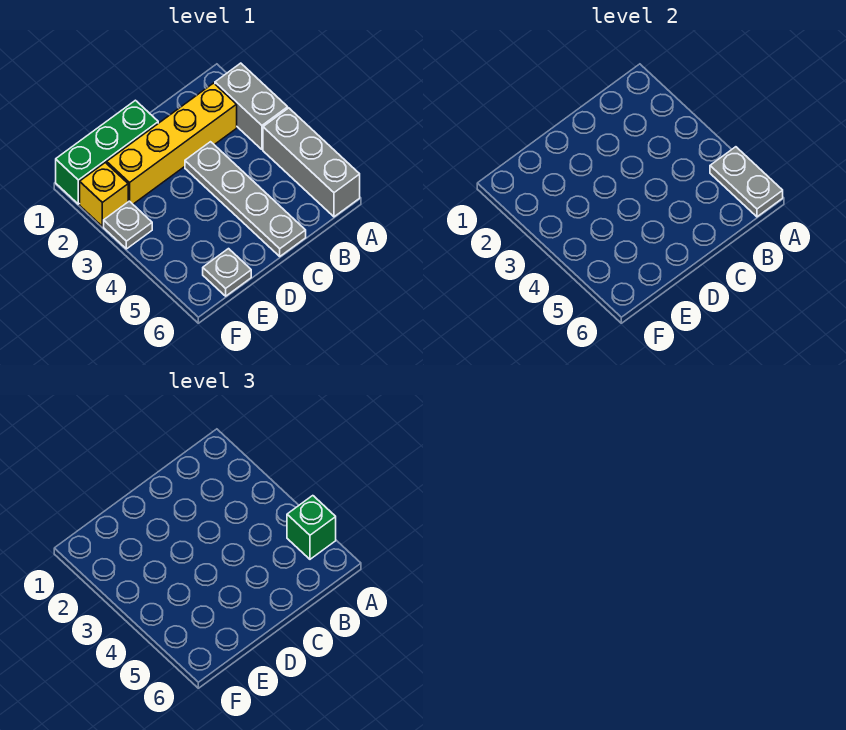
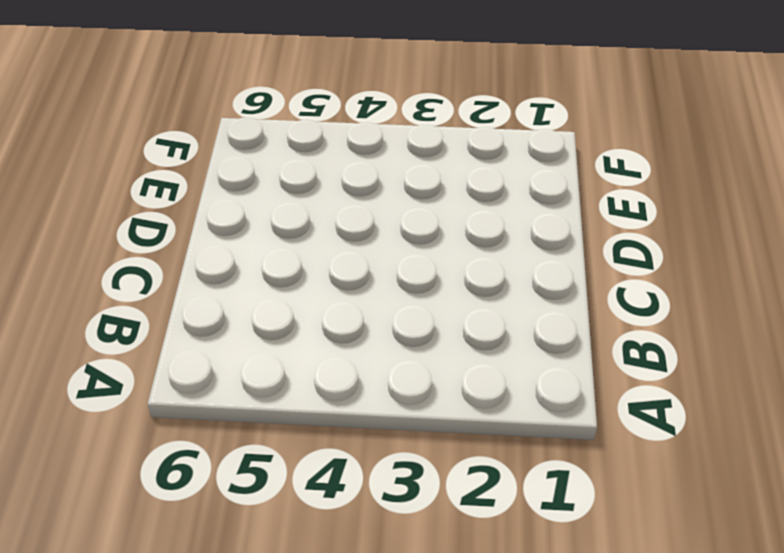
none -> grey 1x2 brick [215,63,288,149]
none -> grey 1x3 brick [263,108,360,217]

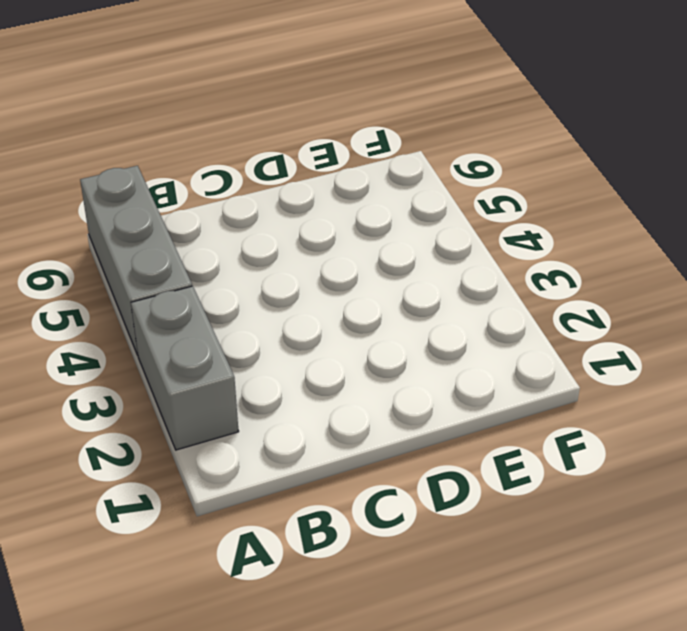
none -> yellow 1x4 brick [107,83,237,204]
none -> grey 1x4 plate [185,142,306,256]

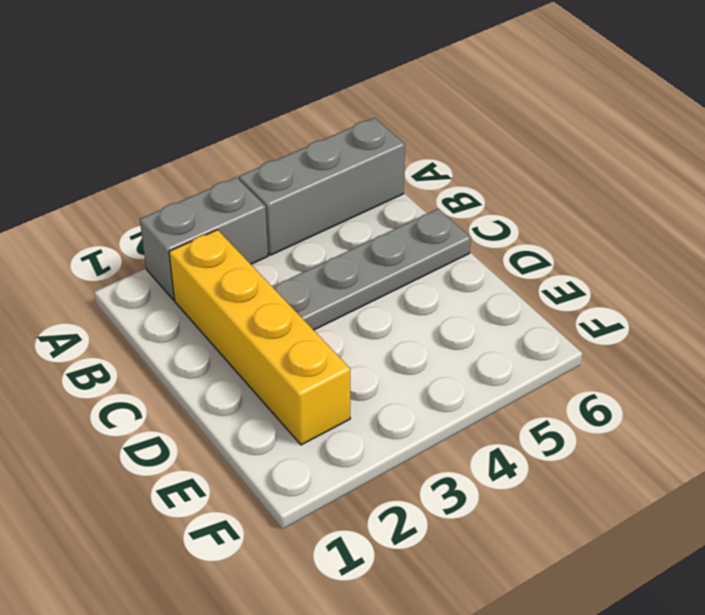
none -> green 1x3 brick [56,100,158,204]
none -> grey 1x1 plate [203,249,251,296]

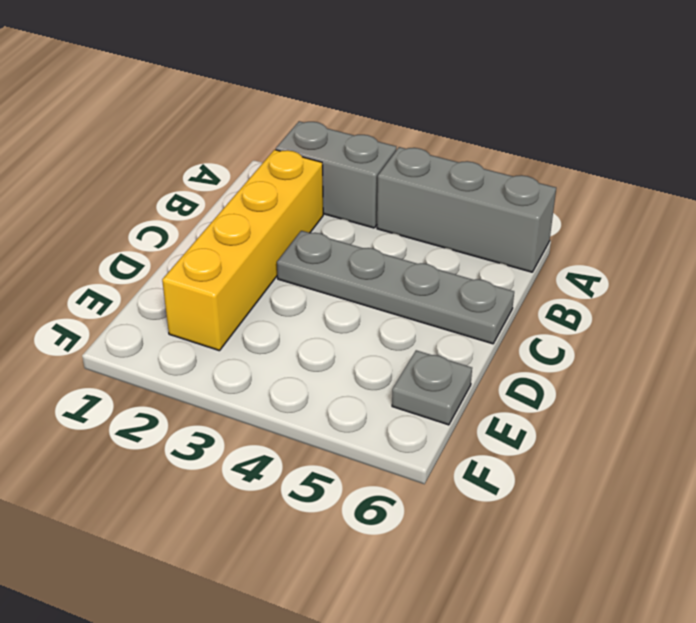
none -> green 1x3 brick [56,100,158,204]
none -> yellow 1x1 brick [80,163,128,226]

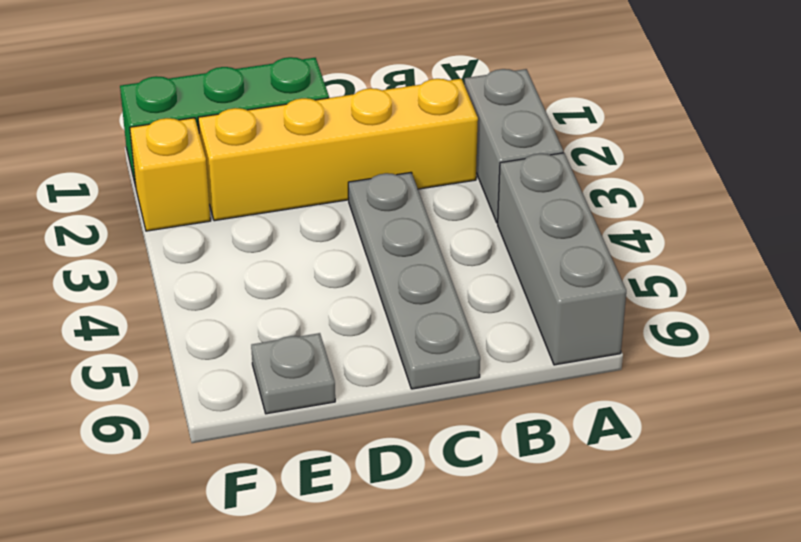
none -> grey 1x1 plate [104,201,152,249]
none -> grey 1x2 plate [710,147,783,217]

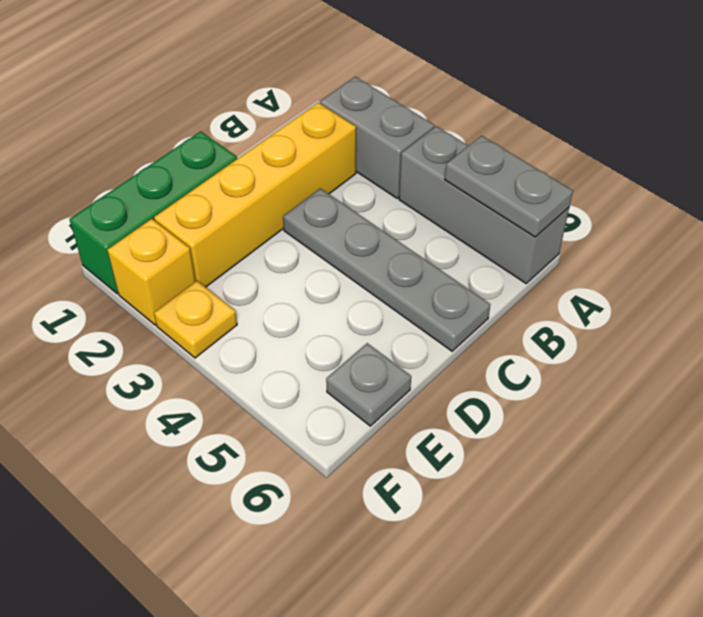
yellow 1x1 plate [154,281,237,358] -> grey 1x1 plate [104,201,152,249]
none -> green 1x1 brick [287,496,336,559]

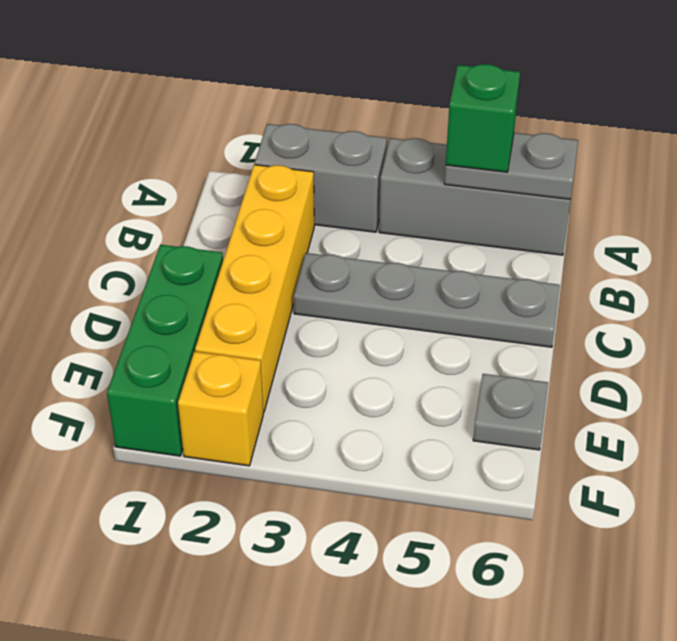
none -> grey 1x1 plate [104,201,152,249]

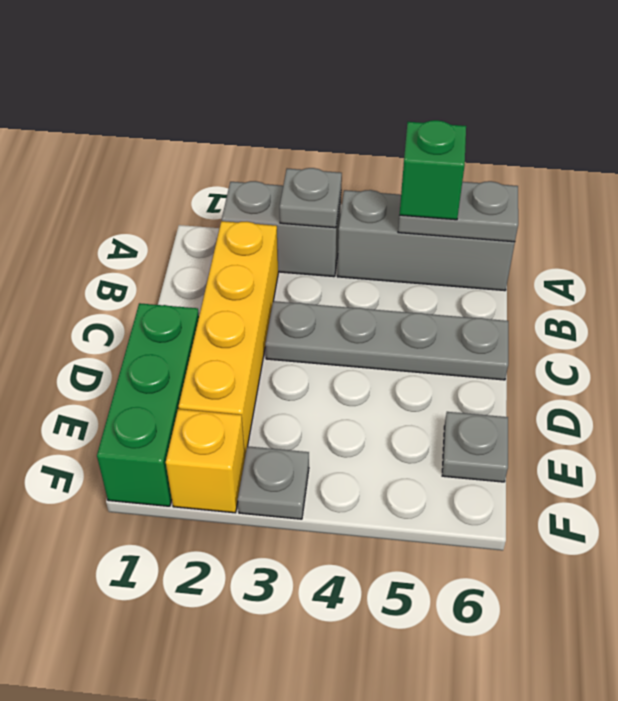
grey 1x1 plate [280,168,342,228] -> none

